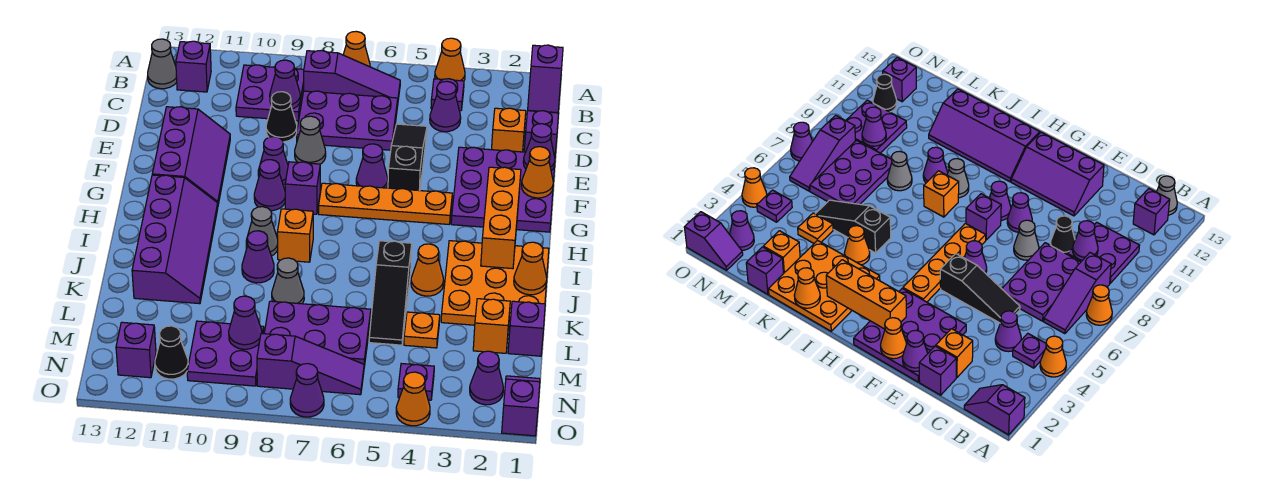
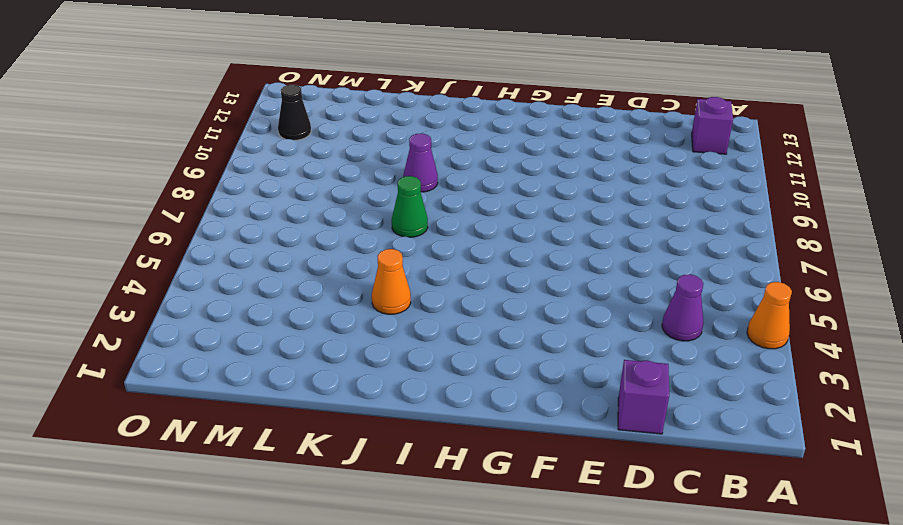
green 1x1 cone [392,176,428,237] -> none
none -> purple 1x2 slope [528,45,563,113]
none -> orange 1x1 cone [343,31,370,67]
none -> purple 1x1 plate [431,79,464,111]
none -> purple 1x3 slope [304,50,400,99]

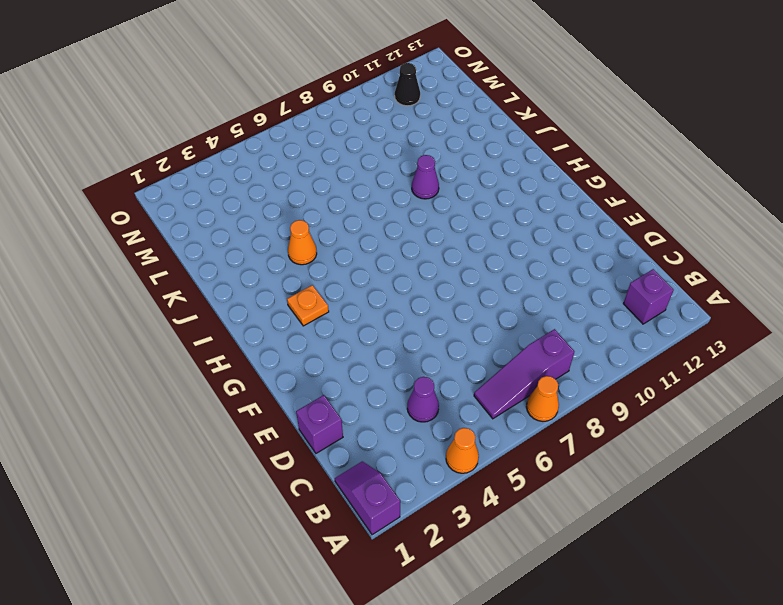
orange 1x1 plate [287,285,329,326] -> orange 1x1 plate moved to [404,312,440,348]
none -> purple 1x1 plate [431,79,464,111]
none -> purple 2x2 plate [236,65,304,121]
none -> grey 1x1 cone [148,39,177,89]
none -> purple 2x3 plate [297,91,398,150]

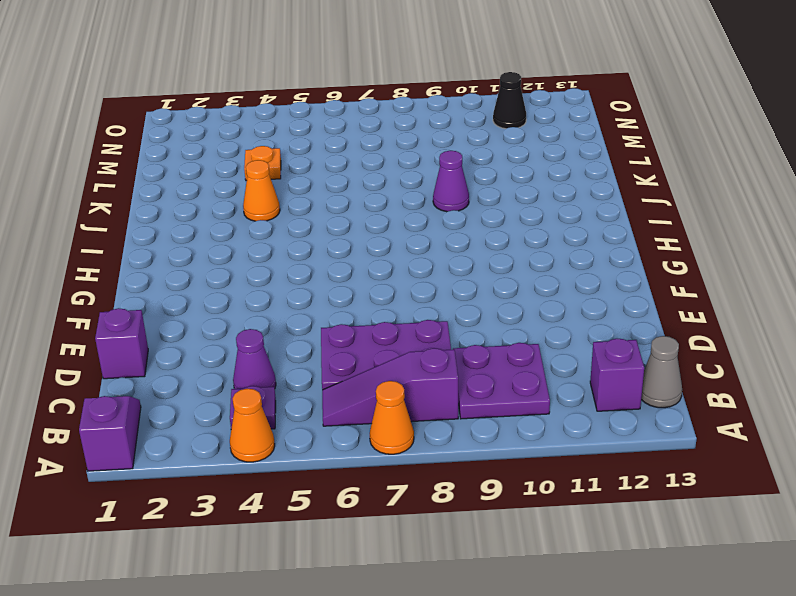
none -> orange 1x1 brick [492,108,526,152]
none -> black 1x3 slope [388,124,427,191]
none -> black 1x1 cone [266,92,297,142]
none -> purple 3x3 plate [451,147,555,232]

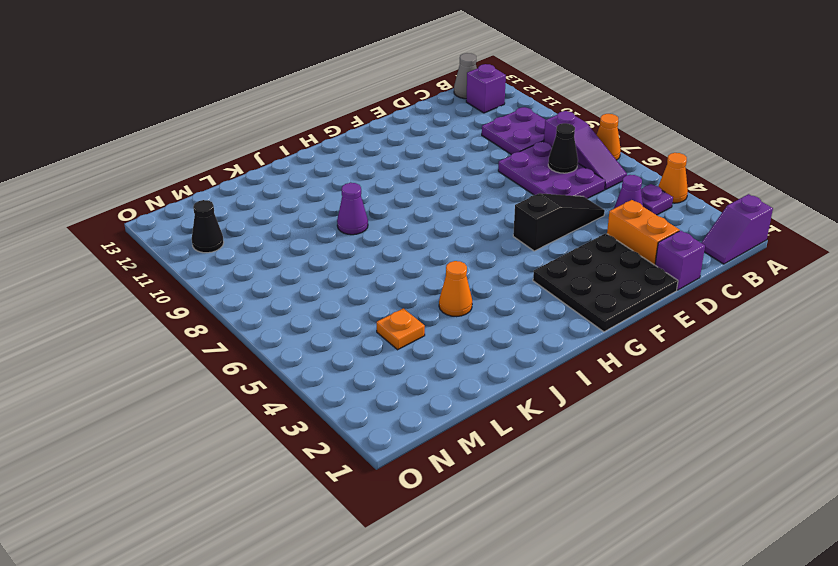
black 1x1 cone [548,123,578,173] -> black 1x1 cone moved to [266,92,297,142]
orange 1x2 brick [607,200,680,265] -> orange 1x1 brick [492,108,526,152]
black 3x3 plate [533,233,678,332] -> purple 3x3 plate [451,147,555,232]
none -> grey 1x1 cone [295,116,326,164]
none -> purple 2x3 slope [152,107,230,204]
none -> purple 1x1 cone [356,144,388,188]
none -> purple 1x1 cone [258,137,288,185]

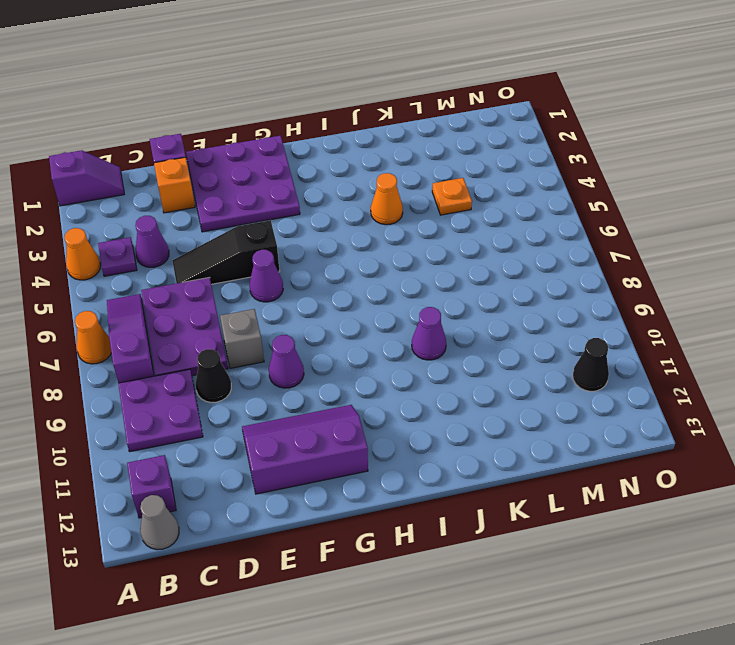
grey 1x1 brick [220,309,264,368] -> grey 1x1 cone [295,116,326,164]
none -> orange 1x4 plate [319,183,452,224]
none -> purple 1x1 brick [285,162,320,214]
none -> purple 1x1 cone [254,160,285,211]
none -> purple 2x4 slope [132,175,218,304]

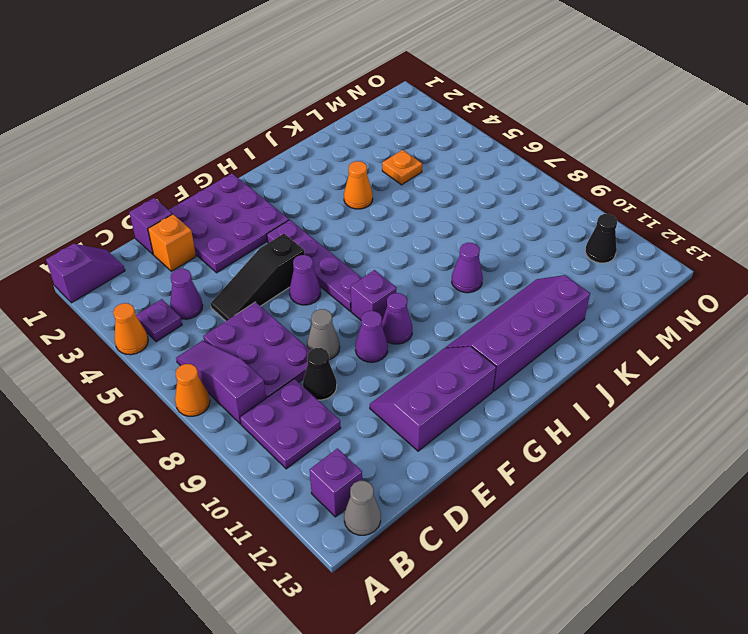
purple 1x4 plate [267,220,362,311] -> orange 1x4 plate [319,183,452,224]
none -> orange 3x3 plate [441,241,549,328]
none -> orange 1x1 brick [277,209,313,262]
none -> grey 1x1 cone [246,207,278,256]
none -> black 1x3 slope [369,241,412,345]

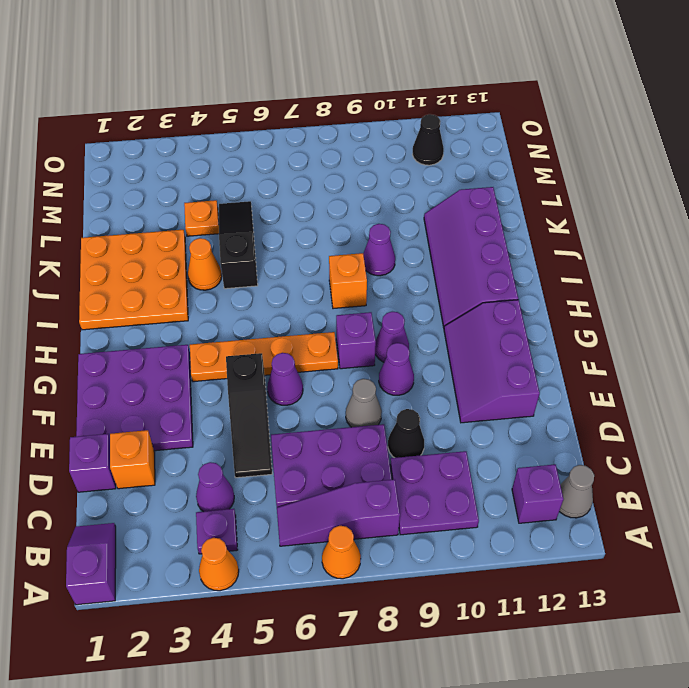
none -> grey 1x1 cone [246,207,278,256]
none -> grey 1x1 cone [272,258,304,304]
none -> purple 1x1 brick [508,301,545,356]
none -> orange 1x1 brick [473,299,510,353]

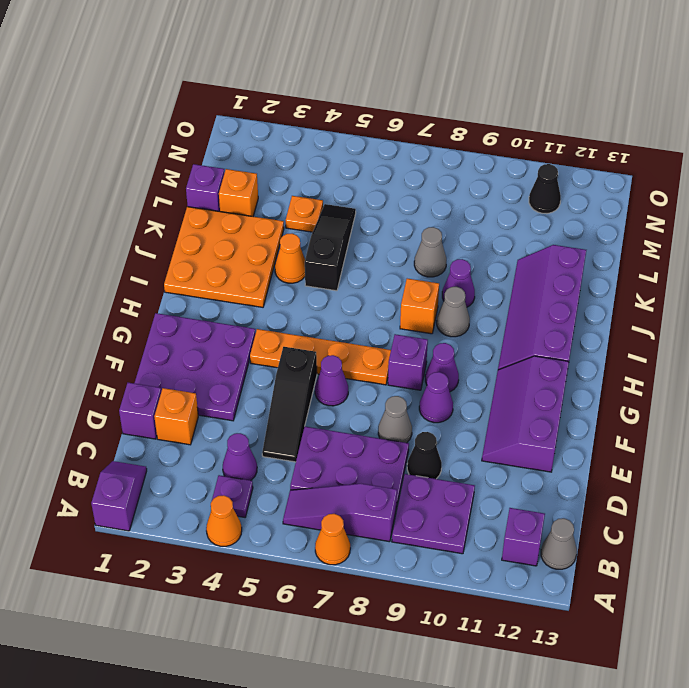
none -> purple 2x3 plate [264,301,371,367]
none -> purple 2x2 plate [187,321,264,386]
none -> purple 1x2 slope [502,376,540,436]
none -> purple 1x1 cone [470,351,503,405]

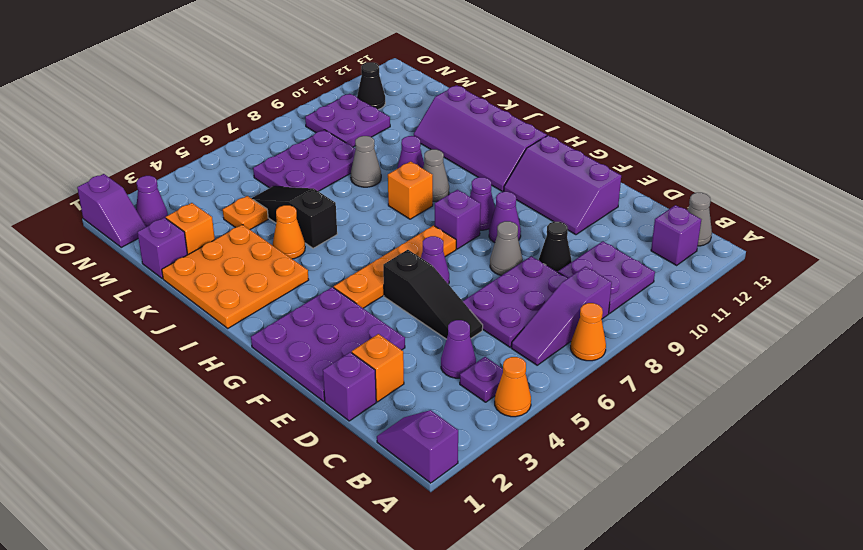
none -> purple 1x1 plate [398,364,434,400]
none -> purple 1x3 slope [257,333,364,395]
none -> purple 1x1 brick [116,322,156,378]
none -> orange 1x1 cone [396,372,430,426]

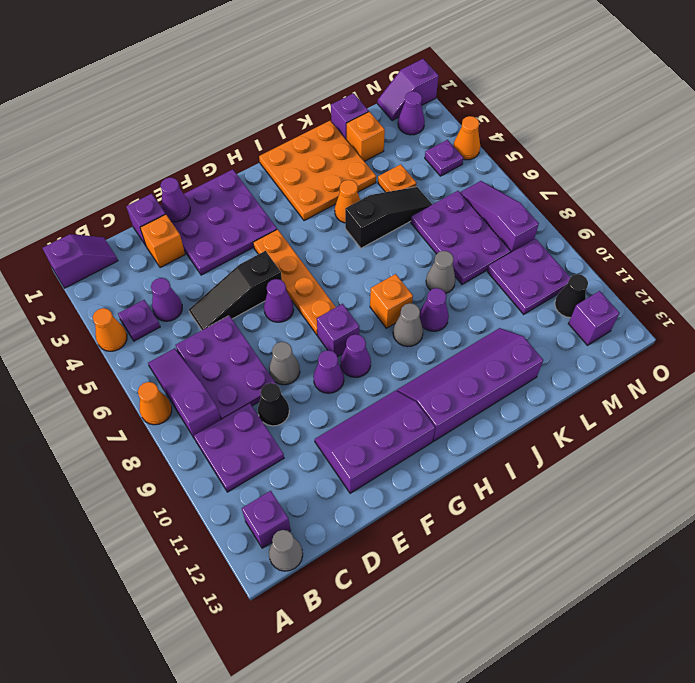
none -> purple 1x1 cone [290,364,324,417]
none -> purple 1x1 cone [270,60,300,109]
none -> orange 1x1 cone [522,147,553,198]
none -> orange 1x3 brick [481,167,521,269]

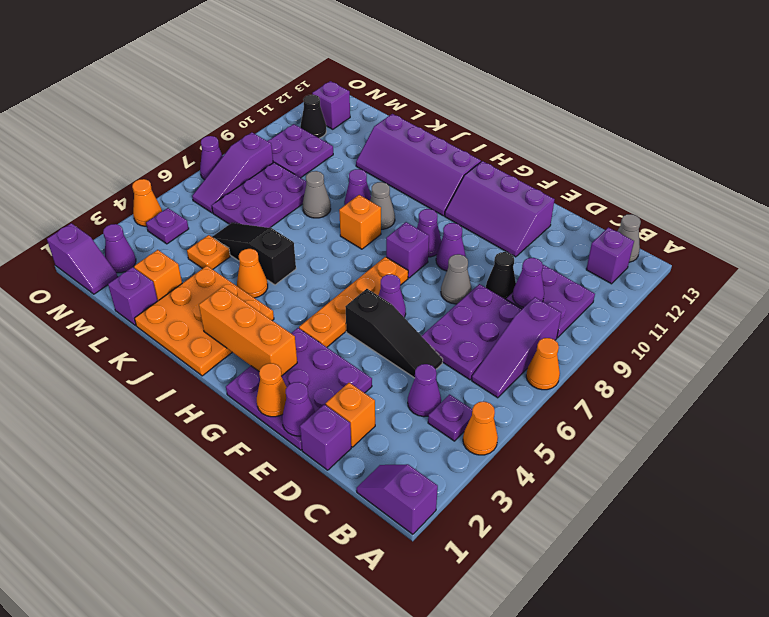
none -> orange 1x1 cone [514,242,547,295]
none -> purple 1x1 cone [229,296,262,349]

